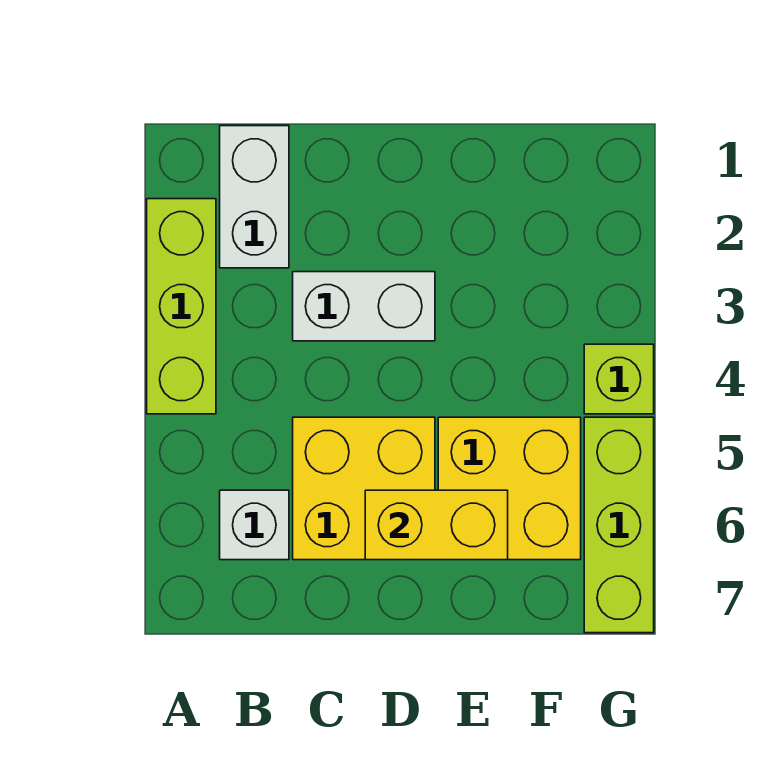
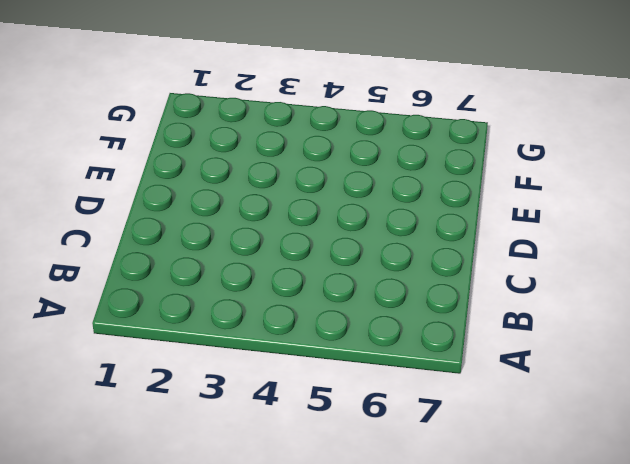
none -> lime 1x3 brick [147,199,216,414]
none -> white 1x2 brick [220,126,289,268]

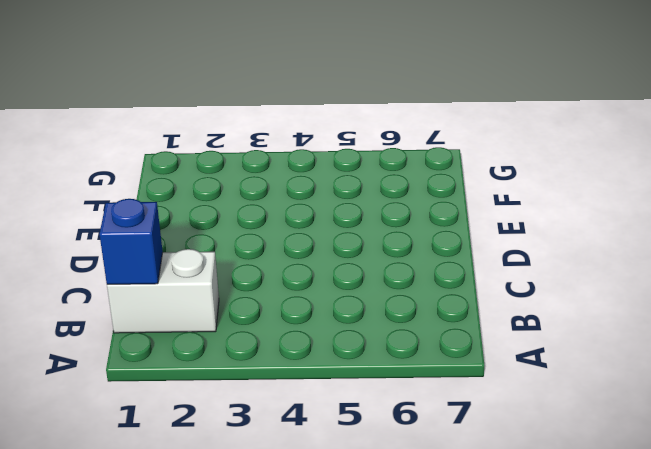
blue 1x1 brick [99,199,163,284] -> none
none -> lime 1x3 brick [147,199,216,414]
none -> white 1x1 brick [220,490,289,560]

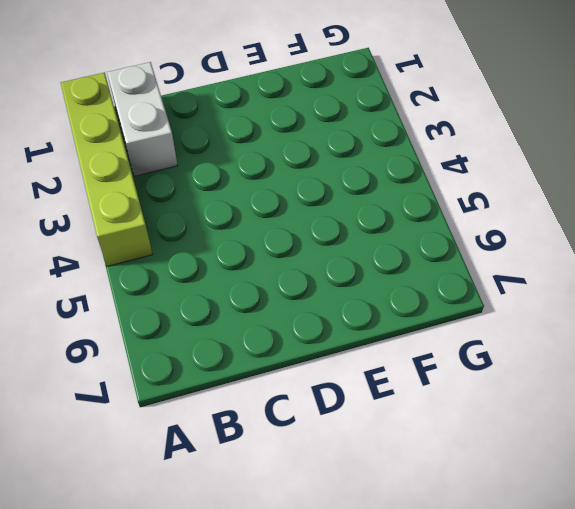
lime 1x4 brick [61,72,153,266] -> lime 1x3 brick [147,199,216,414]
none -> white 1x1 brick [220,490,289,560]
none -> white 1x2 brick [293,272,435,341]

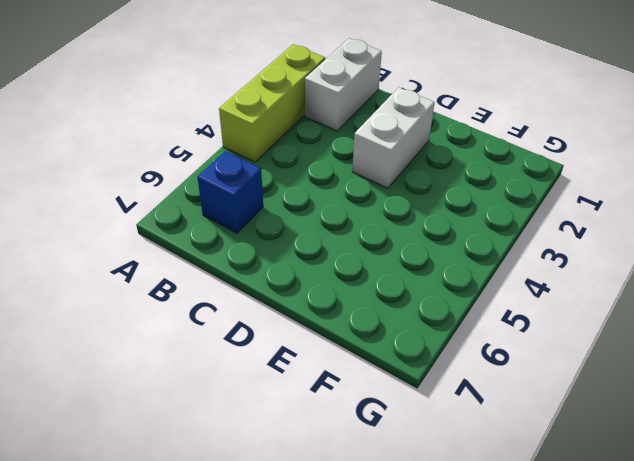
blue 1x1 brick [197,151,263,233] -> white 1x1 brick [220,490,289,560]
white 1x2 brick [352,87,435,188] -> white 1x2 brick turned to [293,272,435,341]
none -> yellow 2x2 brick [293,417,435,560]
none -> yellow 2x2 brick [438,417,581,560]

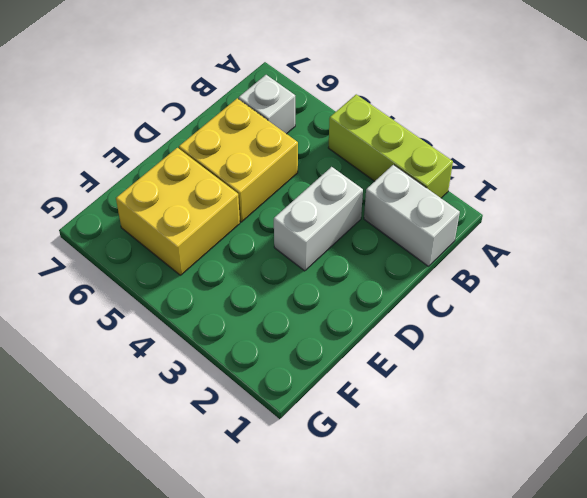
none -> lime 1x1 brick [584,344,654,414]
none -> lime 1x3 brick [584,417,654,633]

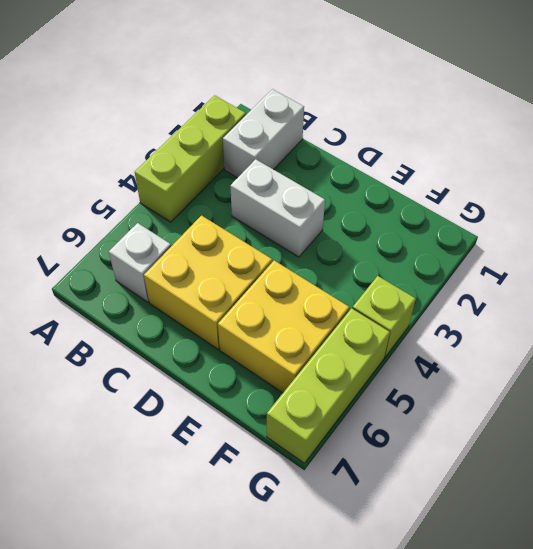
none -> yellow 1x2 brick [365,490,508,560]

